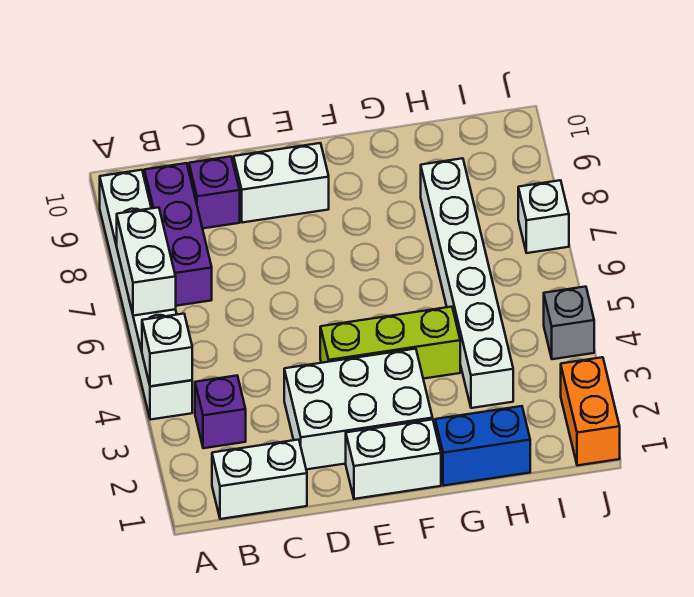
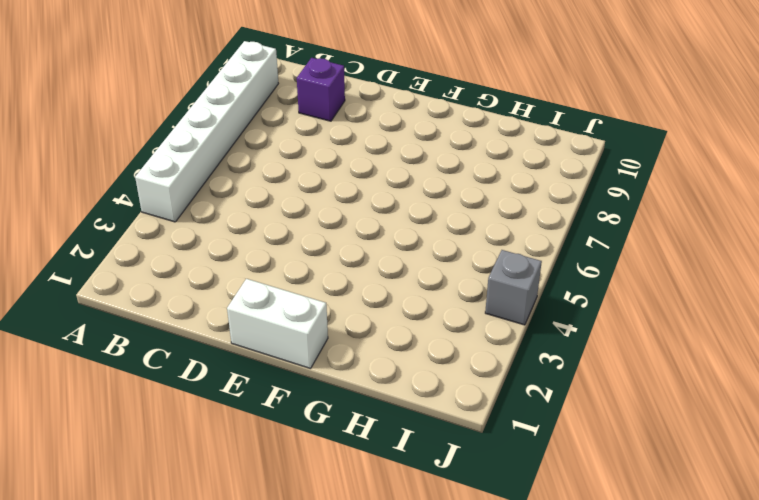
none -> white 1x2 brick [212,440,307,519]
none -> purple 1x1 brick [195,376,246,448]
none -> purple 1x3 brick [144,163,212,306]

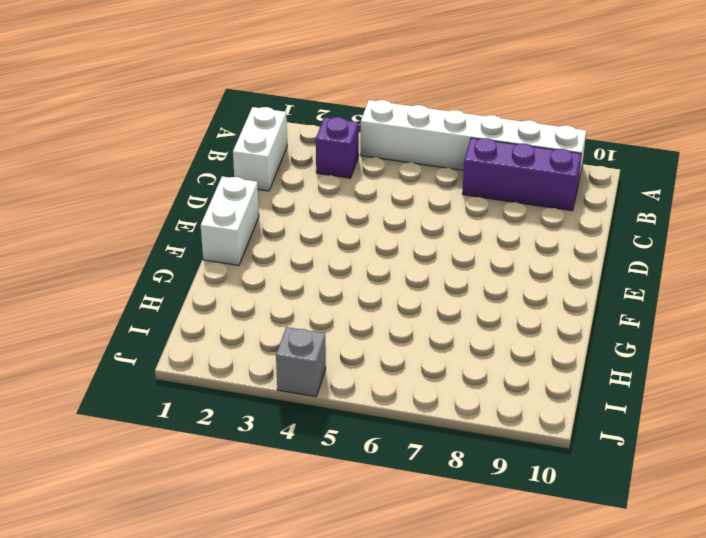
none -> purple 1x1 brick [189,157,240,228]
none -> white 2x3 brick [284,349,433,469]
none -> white 1x2 brick [234,143,329,223]

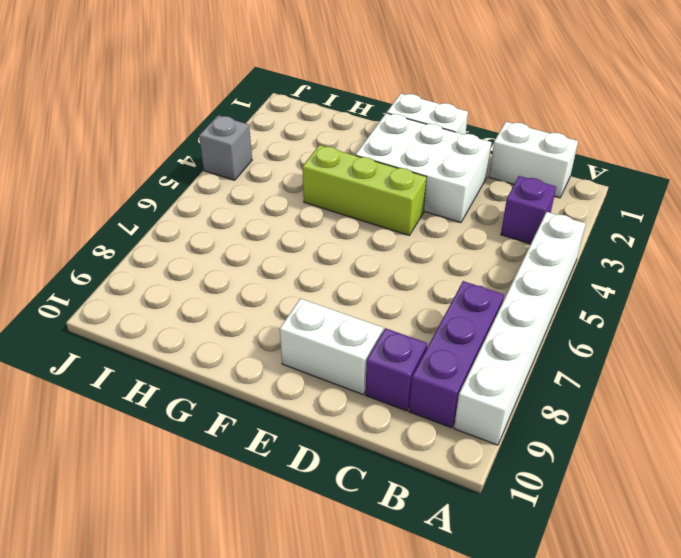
none -> blue 1x2 brick [435,406,530,486]
none -> white 1x6 brick [421,158,513,408]
none -> orange 1x2 brick [561,357,620,465]

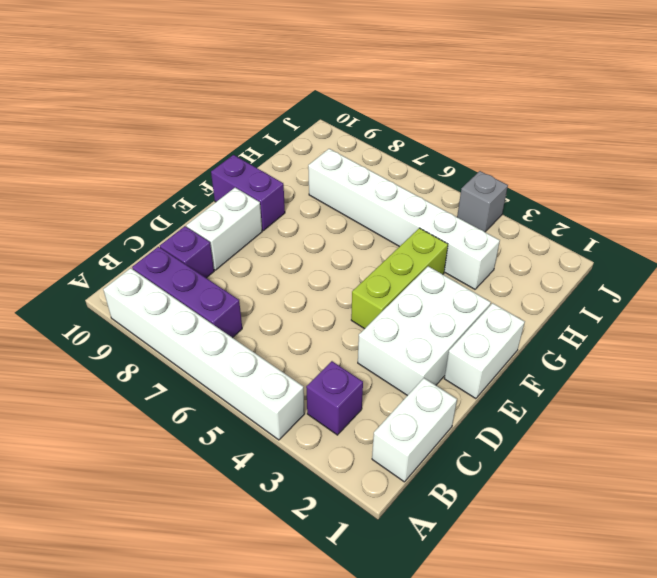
purple 1x2 brick [211,155,285,231] -> none
none -> blue 1x2 brick [435,406,530,486]
none -> orange 1x2 brick [561,357,620,465]
none -> white 1x1 brick [518,180,569,253]

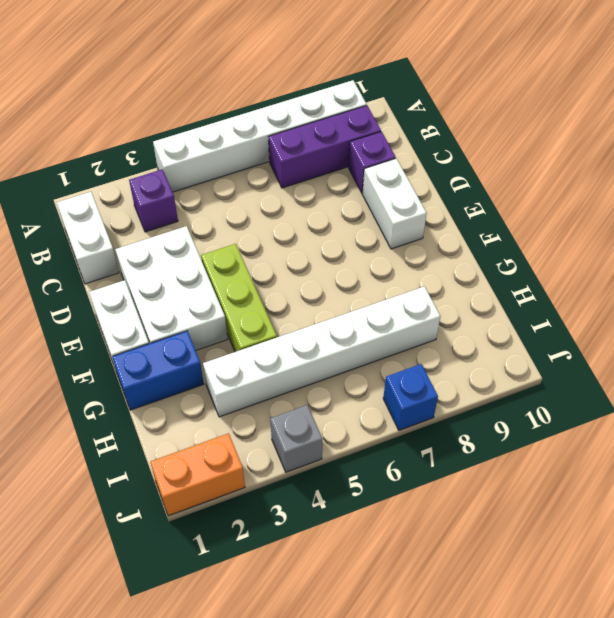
blue 1x2 brick [112,331,204,410] -> blue 1x2 brick turned to [435,406,530,486]
blue 1x1 brick [383,364,438,430] -> white 1x1 brick [518,180,569,253]
none -> white 1x1 brick [142,314,192,386]
none -> white 1x2 brick [117,207,176,316]

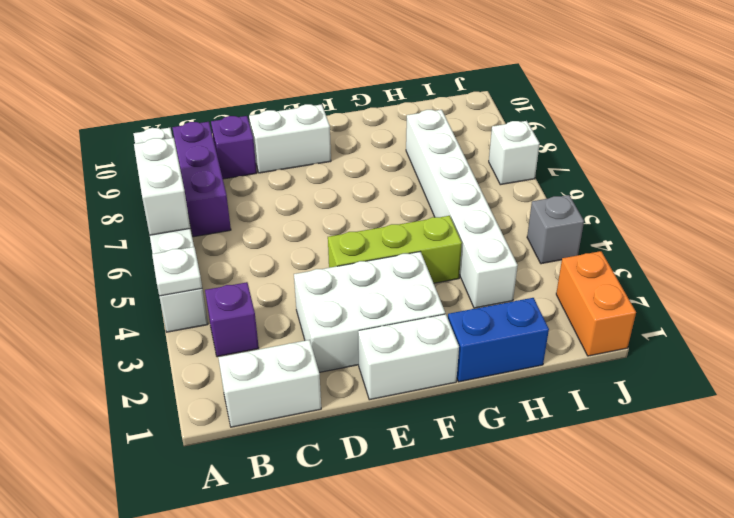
white 1x1 plate [152,247,202,296] -> white 1x1 brick [142,314,192,386]

